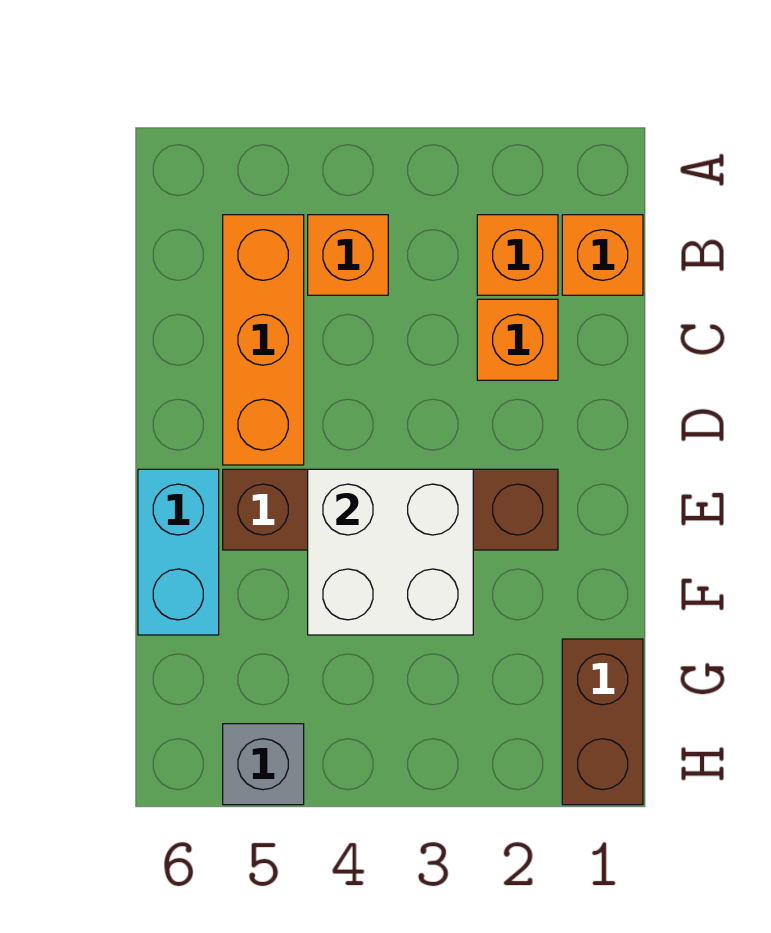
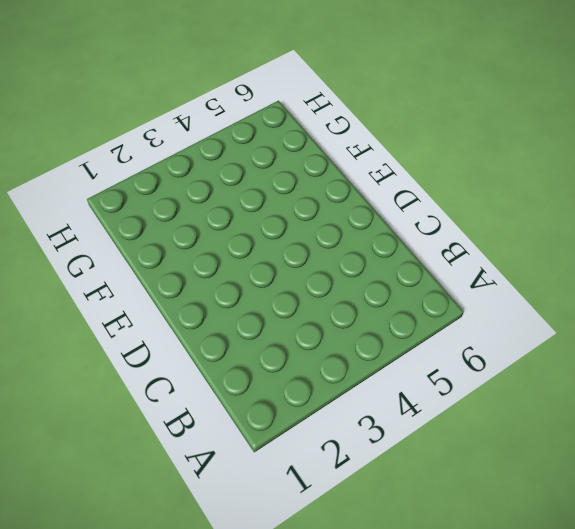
none -> orange 1x1 brick [562,215,643,295]
none -> orange 1x1 brick [477,215,558,295]

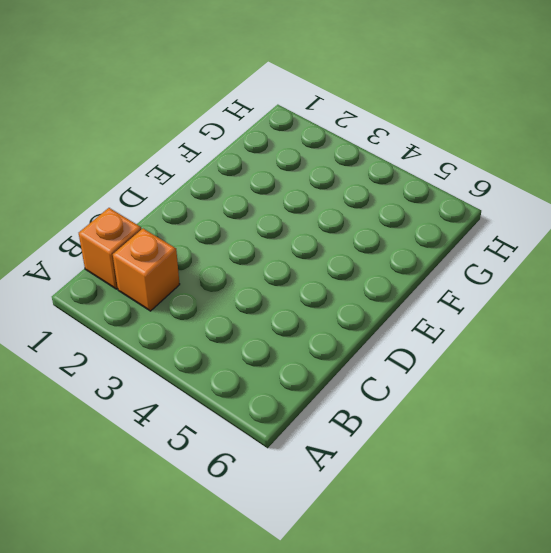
none -> orange 1x1 brick [308,215,388,295]
none -> orange 1x3 brick [223,215,304,465]

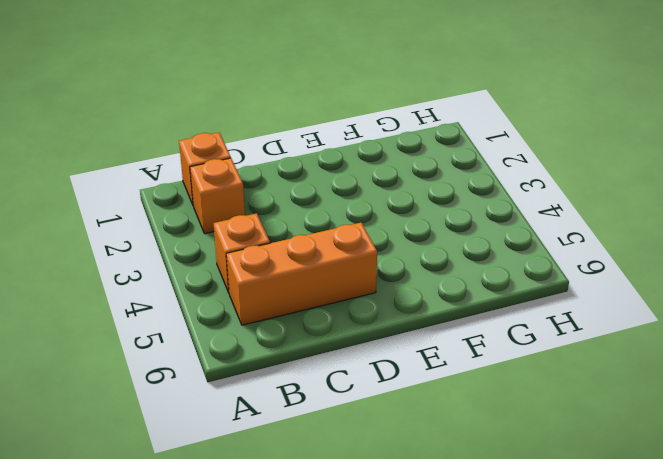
none -> orange 1x1 brick [477,299,558,380]
none -> brown 1x4 brick [223,469,558,550]

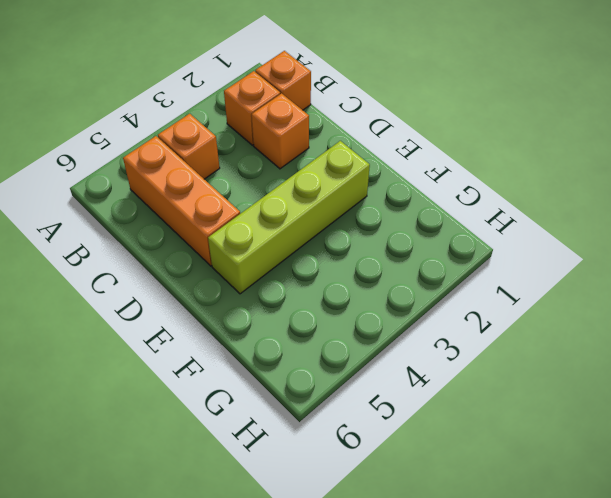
lime 1x4 brick [208,141,370,294] -> brown 1x4 brick [223,469,558,550]
none -> cyan 1x2 brick [138,469,219,635]
none -> brown 1x2 brick [562,639,643,805]

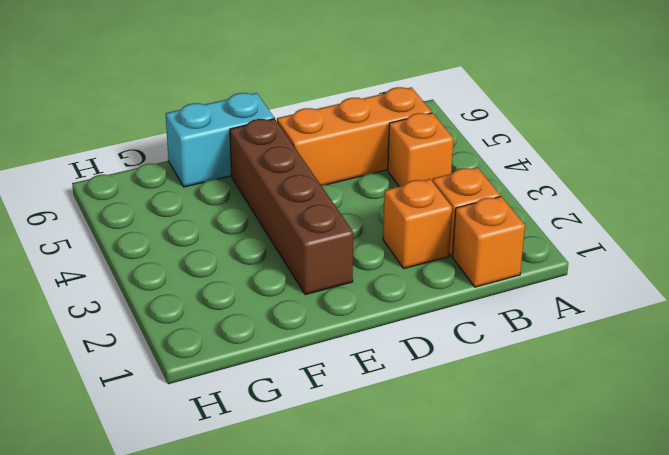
none -> brown 1x2 brick [562,639,643,805]
none -> grey 1x1 brick [223,724,304,805]

